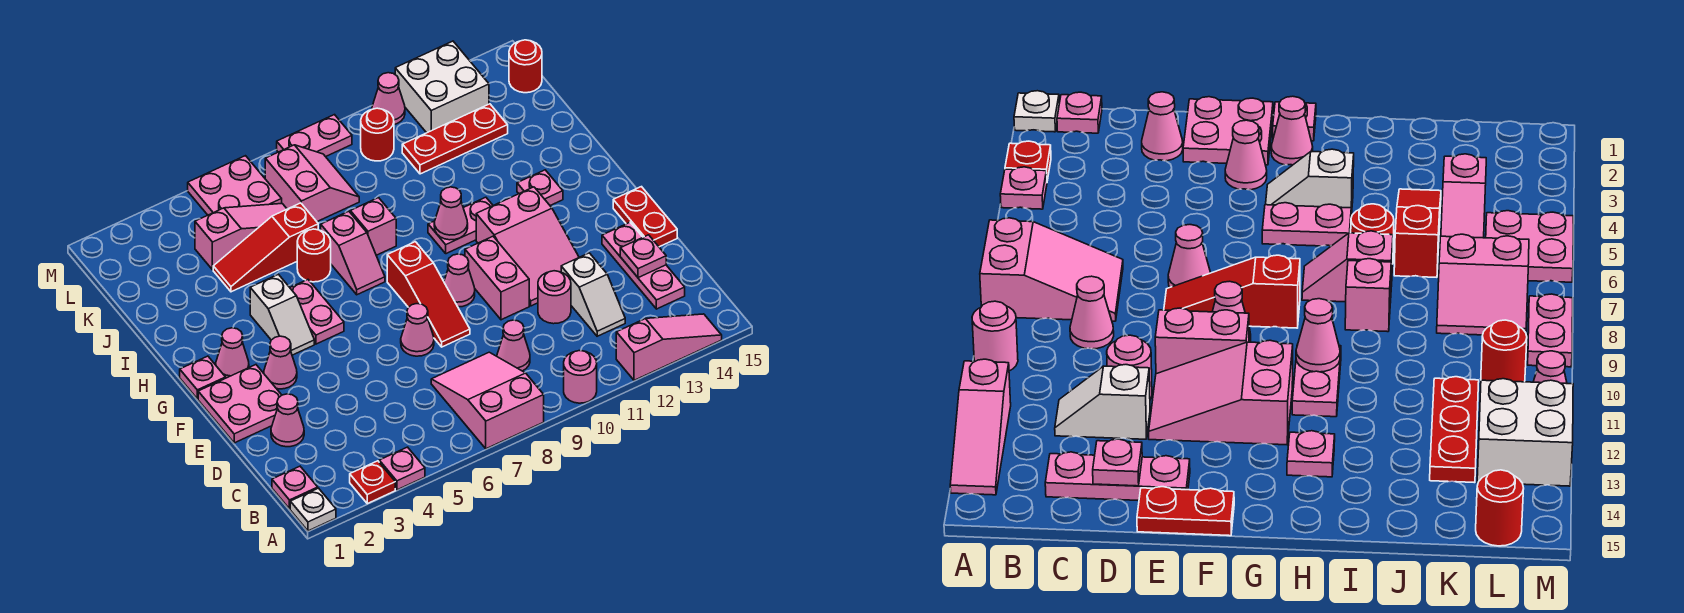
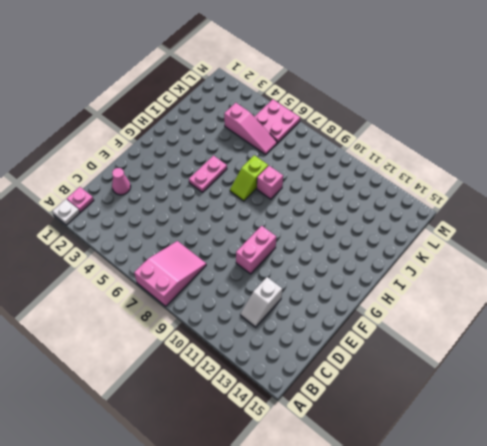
lime 1x2 slope [230,155,268,201] -> pink 1x2 slope [321,211,385,295]
none -> red 1x1 plate [350,461,395,504]
none -> pink 1x1 plate [379,447,425,490]
none -> pink 1x1 round brick [564,351,597,403]
none -> pink 1x3 slope [616,314,722,380]

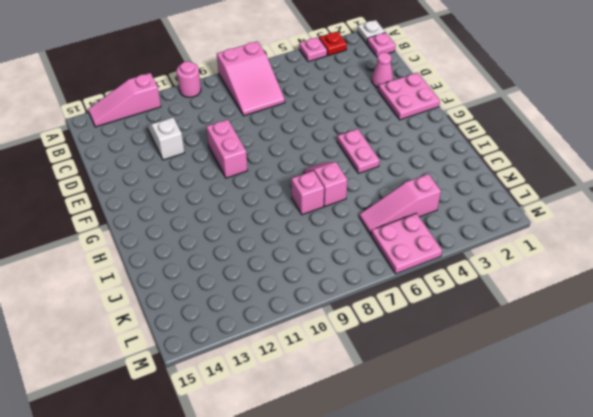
none -> pink 1x1 cone [497,320,530,371]
none -> pink 1x3 plate [602,222,685,309]
none -> pink 1x1 round brick [538,271,571,324]
none -> pink 1x1 cone [401,304,434,356]

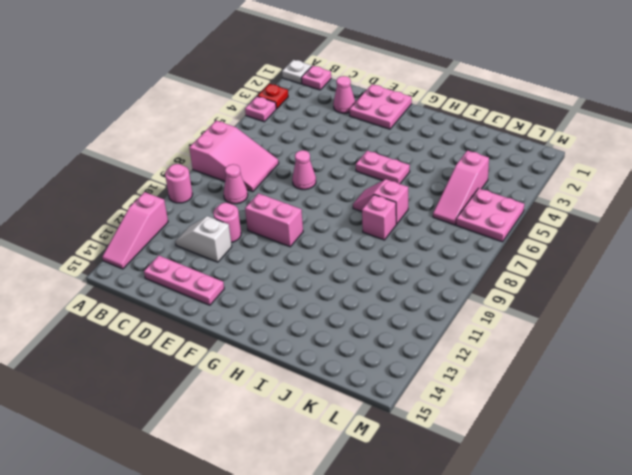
none -> red 1x3 slope [387,242,470,347]
none -> pink 2x3 slope [476,187,579,306]
none -> red 1x2 plate [613,187,677,247]
none -> pink 1x1 cone [264,336,297,389]

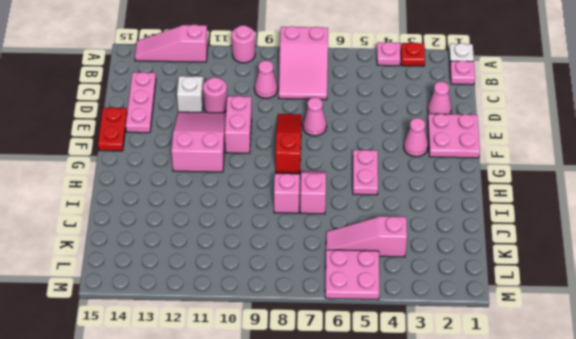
none -> pink 1x1 cone [444,254,475,307]
none -> pink 1x1 plate [180,356,226,399]
none -> pink 1x1 cone [216,328,249,378]
none -> white 1x2 slope [250,274,314,355]

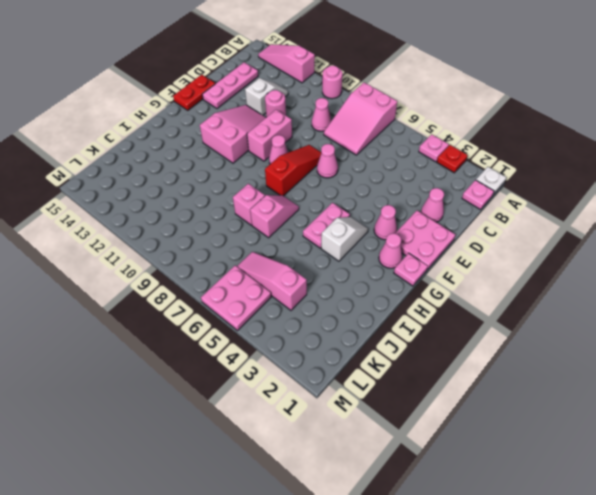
none -> pink 1x2 plate [428,197,493,254]
none -> pink 1x1 plate [517,170,563,205]
none -> red 1x1 round brick [297,229,331,282]
none -> red 1x3 slope [213,203,318,292]

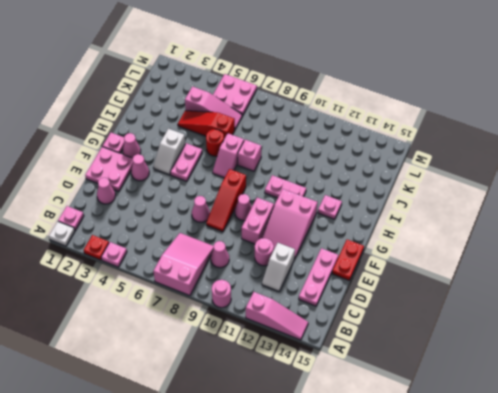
none -> pink 2x2 slope [265,145,359,222]
none -> red 1x3 plate [402,104,508,174]
none -> red 1x1 round brick [361,108,394,161]
none -> white 2x2 brick [395,41,489,133]

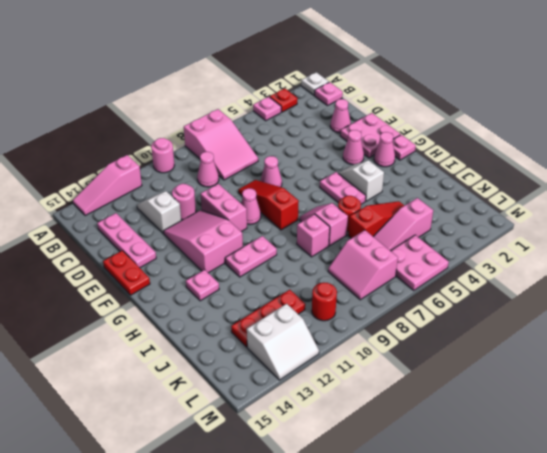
white 2x2 slope [247,304,319,380] -> white 2x2 brick [395,41,489,133]
none -> red 1x1 round brick [509,40,542,93]
none -> pink 1x2 plate [277,115,352,157]
none -> pink 1x1 cone [372,73,405,124]
none -> pink 1x1 plate [620,235,666,278]

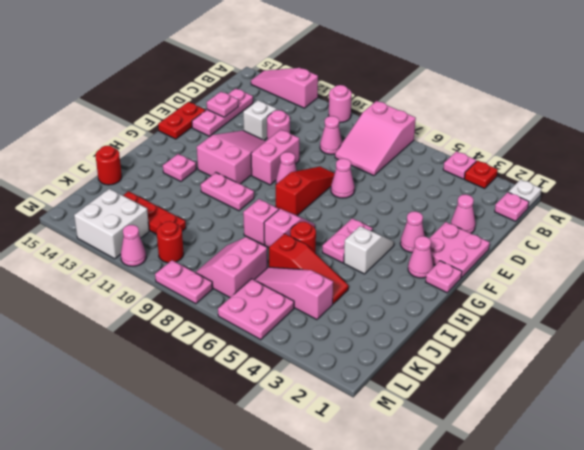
red 1x1 round brick [96,146,122,185] -> red 1x1 round brick moved to [509,40,542,93]
none -> pink 1x1 cone [434,187,468,240]

